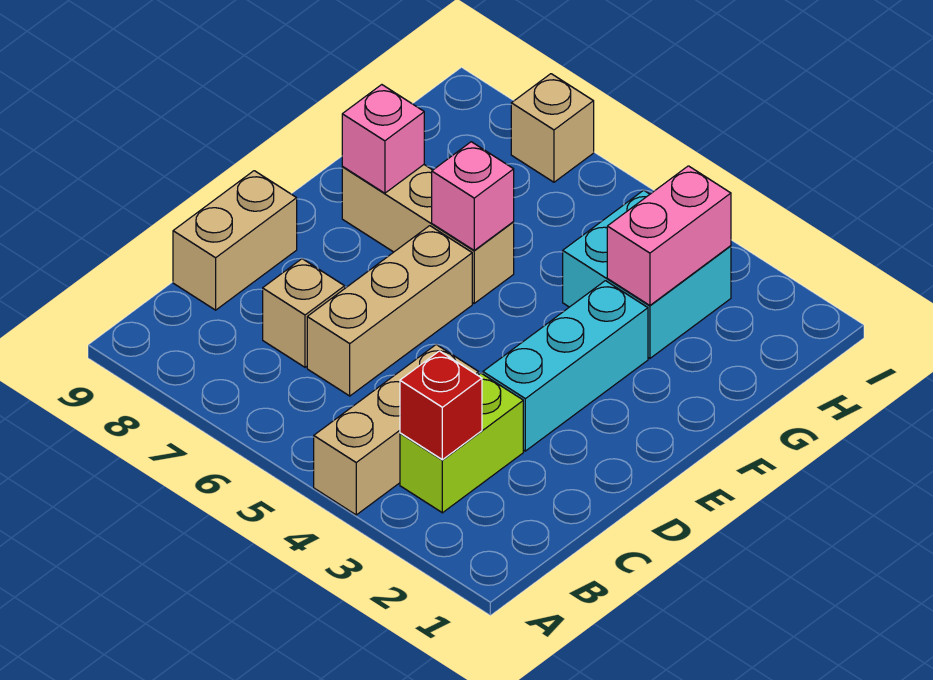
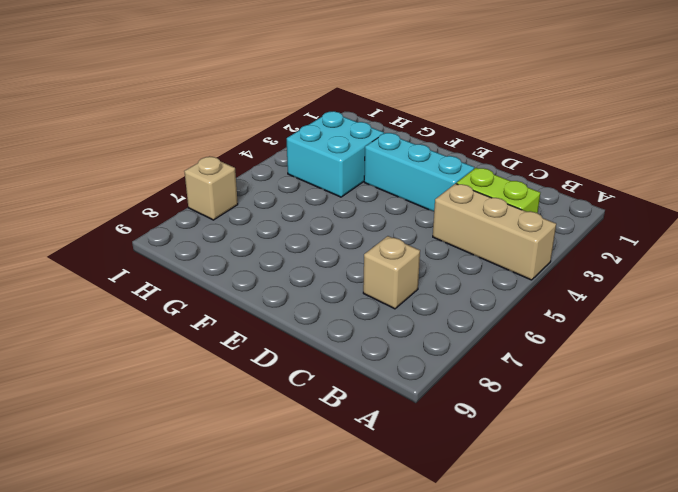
none -> tan 1x3 brick [307,226,472,396]
none -> tan 1x2 brick [173,171,297,310]
none -> tan 1x3 brick [342,165,514,303]

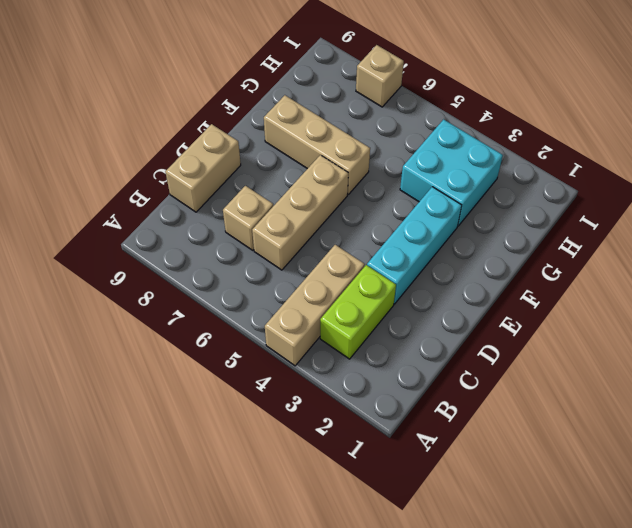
none -> red 1x1 brick [400,351,482,460]
none -> pink 1x1 brick [432,142,514,251]
none -> pink 1x1 brick [342,85,424,193]

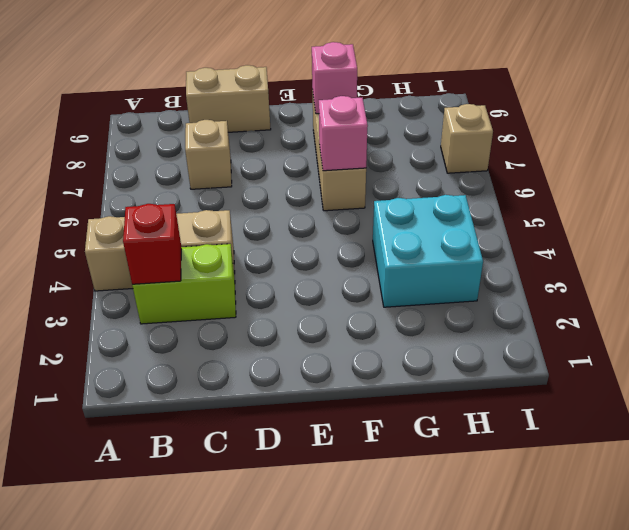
none -> tan 1x3 brick [307,226,472,396]
none -> cyan 1x3 brick [483,281,648,451]
none -> pink 1x2 brick [607,166,731,305]

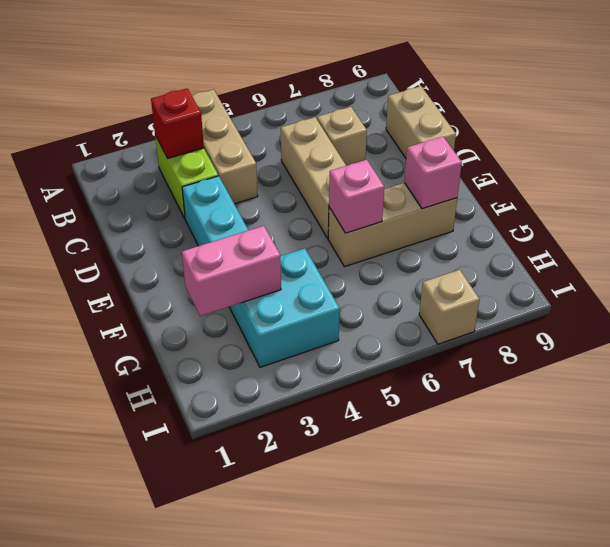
pink 1x2 brick [182,226,281,316] -> pink 1x2 brick turned to [607,166,731,305]

